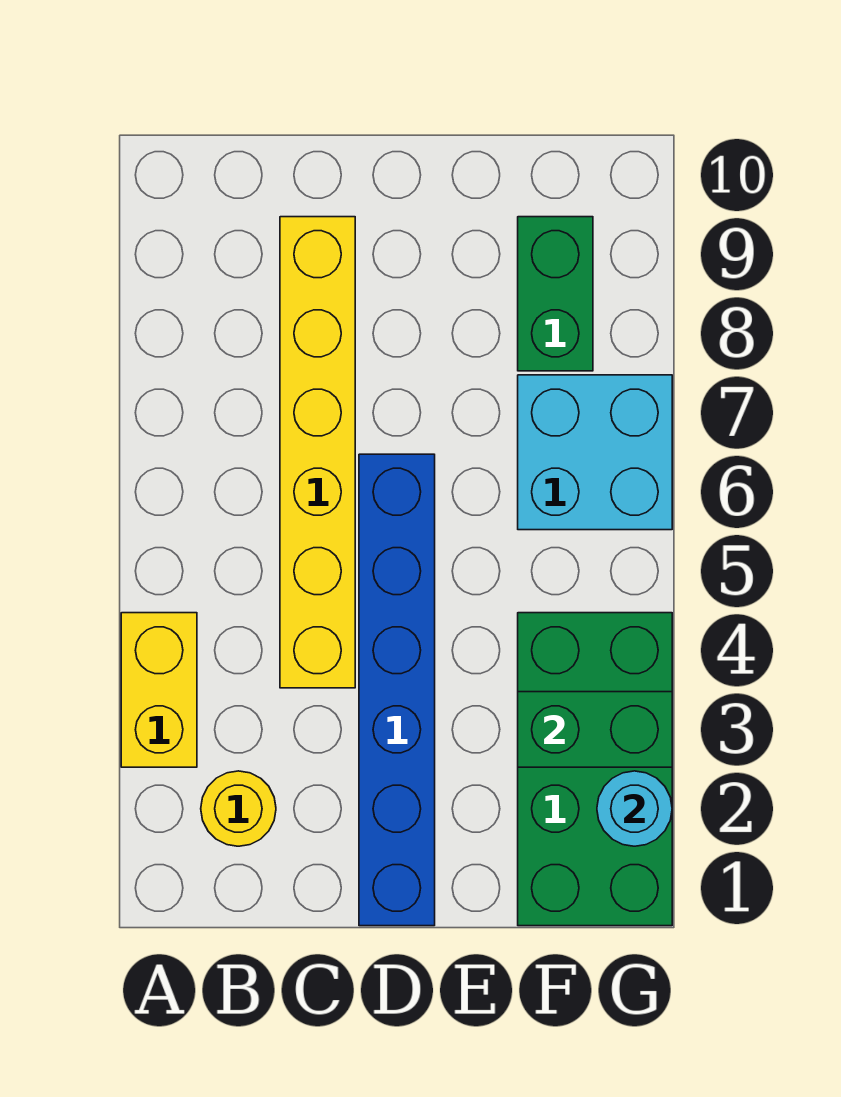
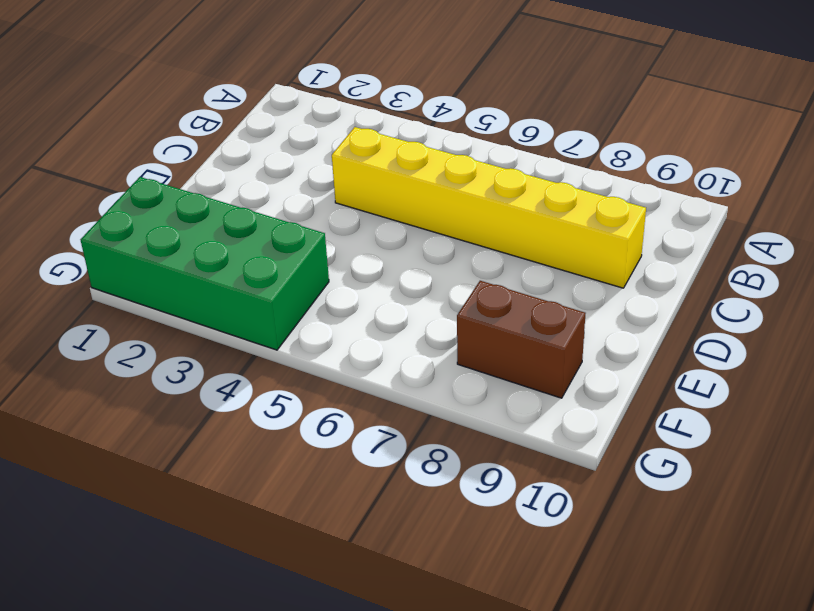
brown 1x2 brick [457,281,586,398] -> green 1x2 brick [518,217,593,371]
none -> yellow 1x2 brick [121,613,197,767]
none -> yellow 1x1 round brick [201,771,276,846]

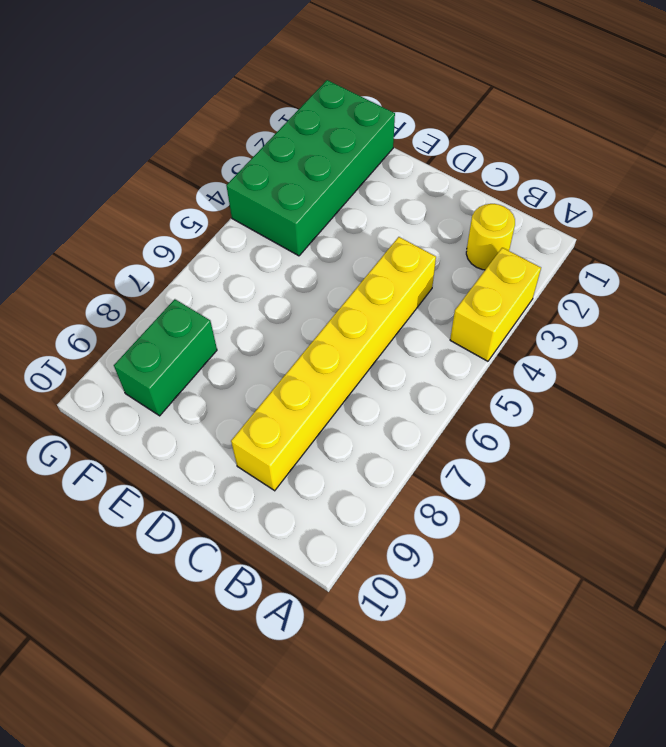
none -> blue 1x6 brick [359,454,435,926]
none -> cyan 2x2 brick [518,375,672,530]

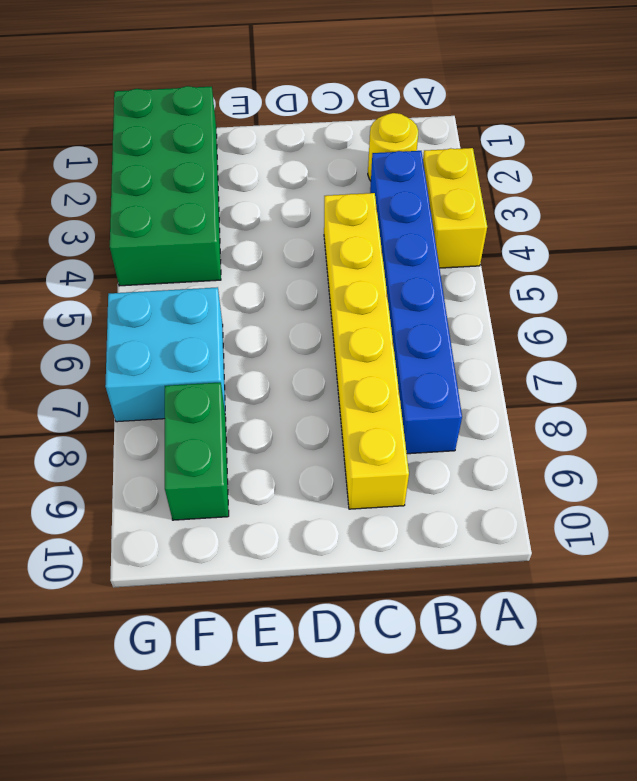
blue 1x6 brick [370,151,462,454] -> blue 1x6 brick moved to [359,454,435,926]
none -> green 1x2 brick [518,692,672,767]
none -> cyan 1x1 round brick [597,771,672,846]

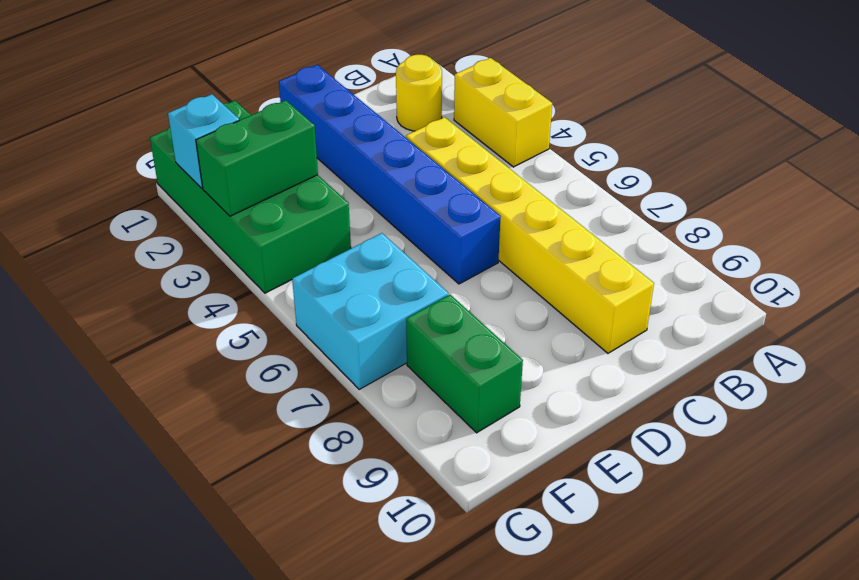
cyan 1x1 brick [168,94,239,188] -> cyan 1x1 round brick [597,771,672,846]

